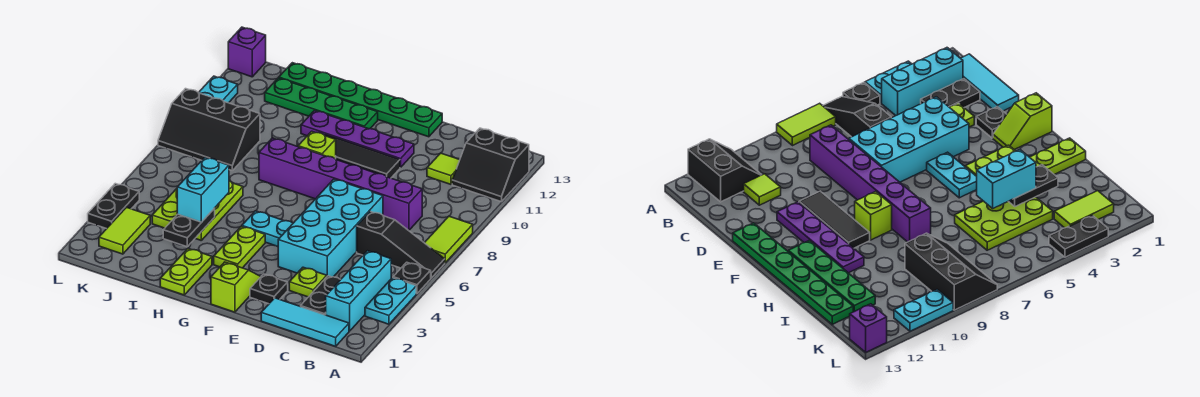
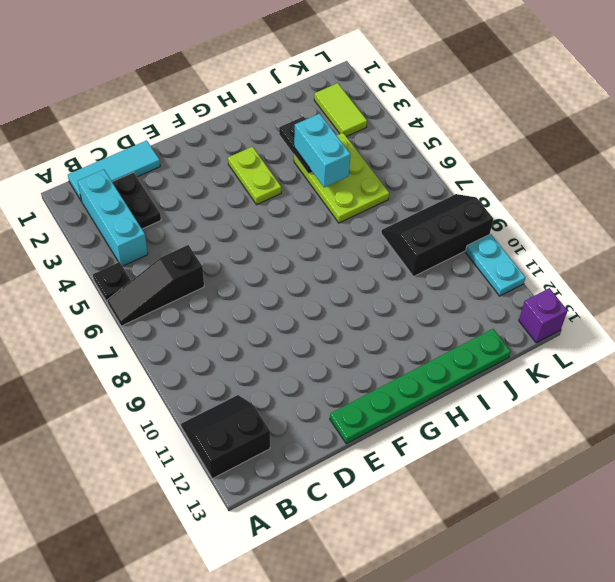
none -> cyan 1x2 plate [365,278,416,324]
none -> lime 1x2 tile [425,216,473,263]
none -> purple 1x6 brick [259,138,422,231]
none -> lime 1x1 tile [427,153,460,184]

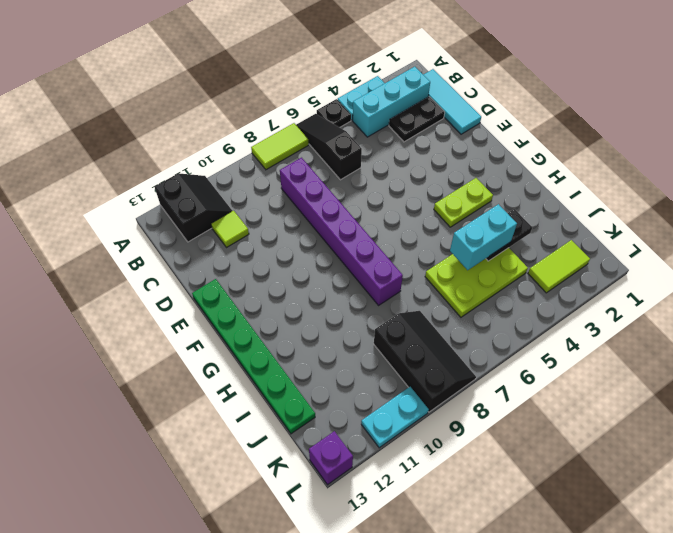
none -> lime 1x1 plate [289,267,327,297]
none -> cyan 2x4 brick [278,179,383,277]
none -> black 1x1 plate [250,274,288,304]
none -> black 1x3 tile [325,134,400,178]

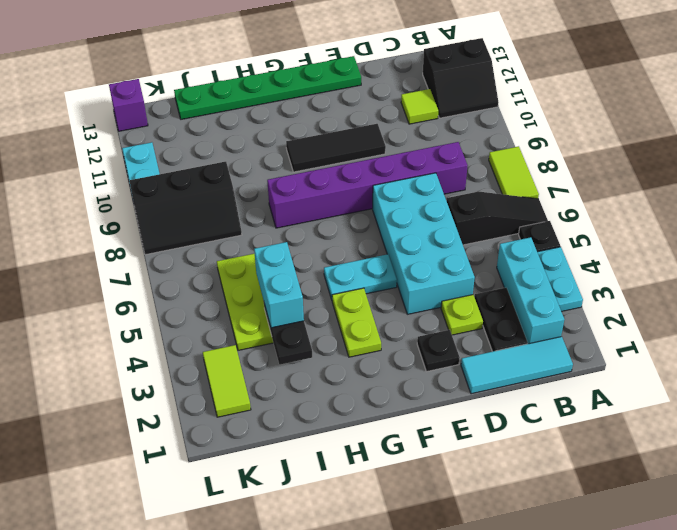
none -> purple 1x4 plate [301,110,414,167]
none -> lime 1x2 slope [211,262,261,312]
none -> lime 1x1 brick [298,131,336,159]
none -> green 1x4 plate [265,78,378,129]

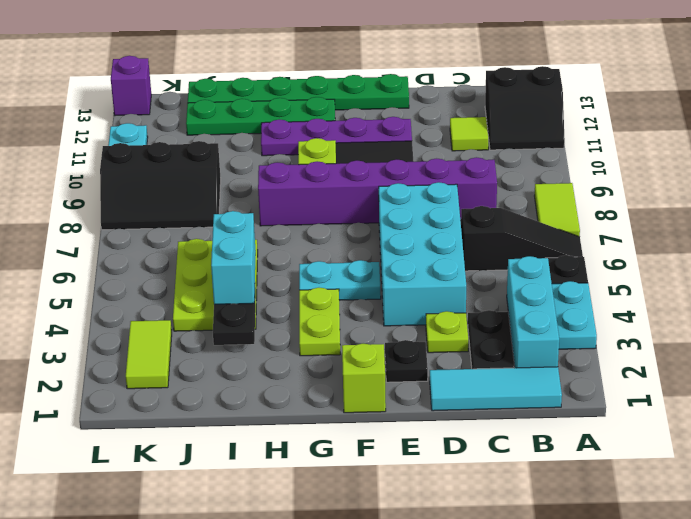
none -> lime 1x2 plate [160,249,212,295]
none -> black 1x2 plate [88,184,139,229]

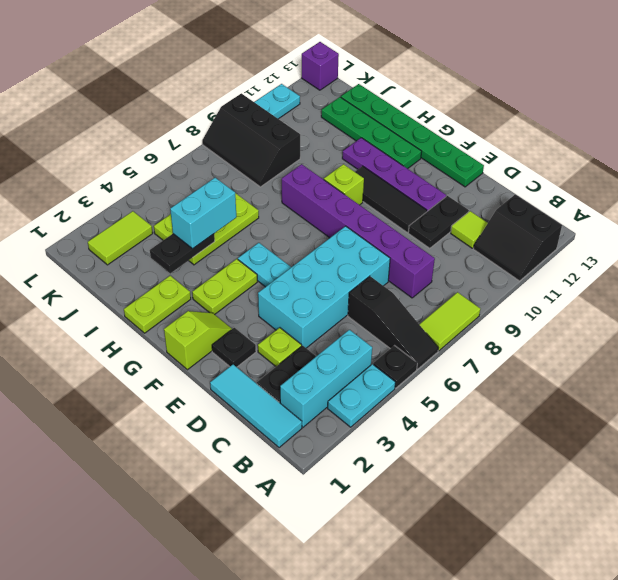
black 1x2 plate [408,196,469,248] -> black 1x2 plate moved to [88,184,139,229]

